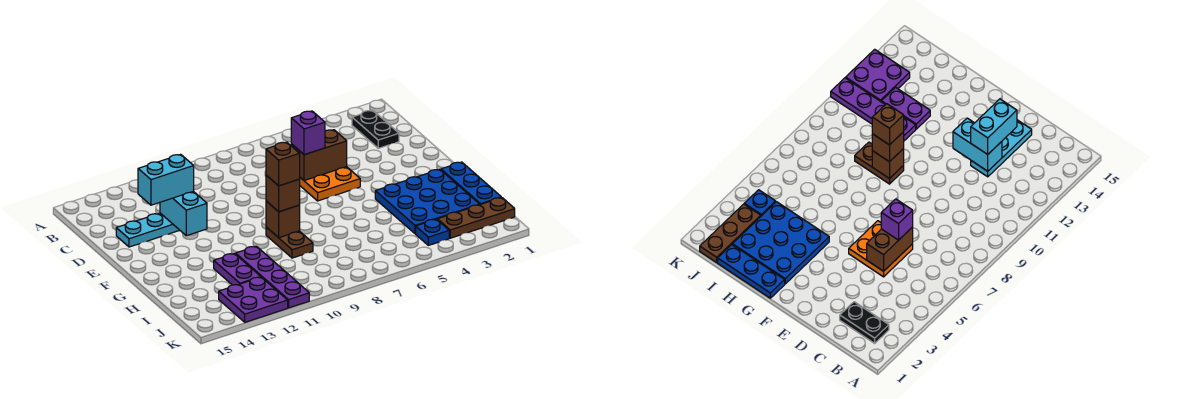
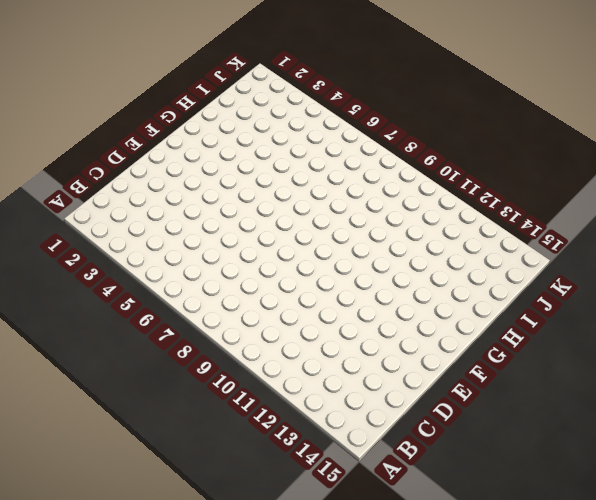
none -> black 1x2 plate [352,110,399,148]
none -> orange 2x2 plate [300,167,360,201]
none -> cyan 1x3 plate [116,213,180,247]

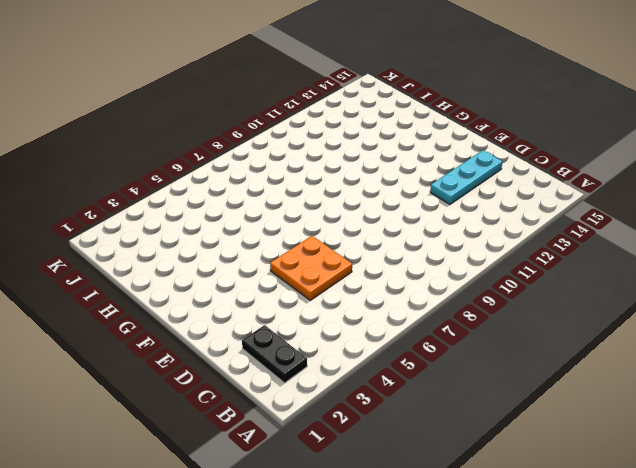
none -> blue 1x3 plate [441,162,501,205]
none -> blue 3x3 plate [375,169,480,234]
none -> brown 1x2 plate [266,227,313,258]

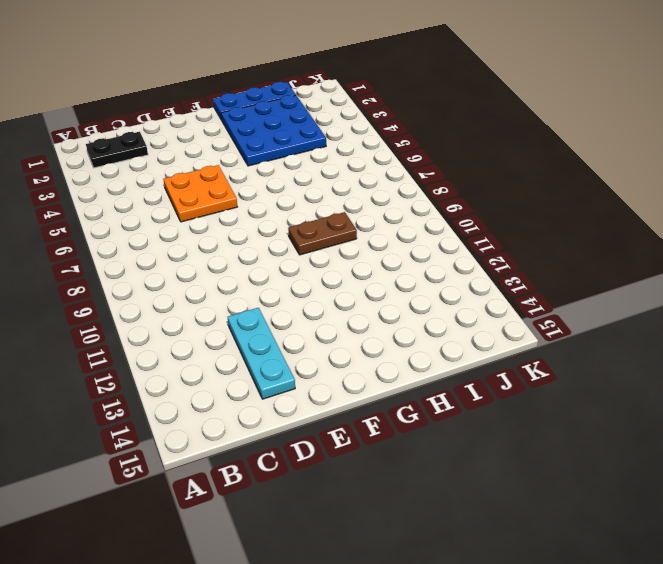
none -> purple 1x4 plate [236,246,309,308]
none -> purple 1x2 plate [214,254,260,285]
none -> brown 1x3 plate [437,198,515,238]

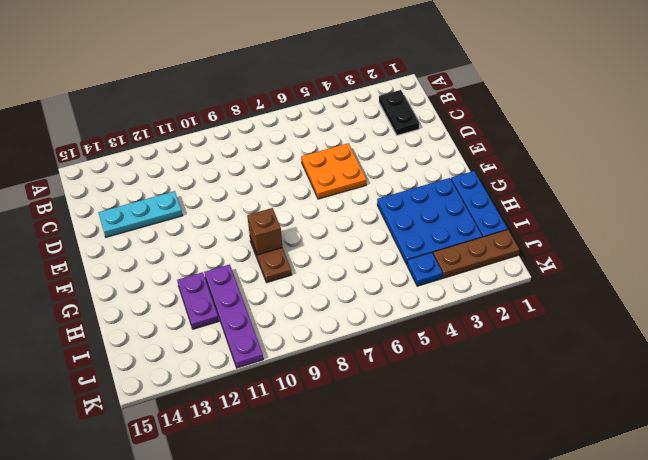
none -> purple 2x2 plate [219,277,288,322]
none -> brown 1x2 brick [291,130,347,181]
none -> cyan 1x2 brick [160,191,207,236]

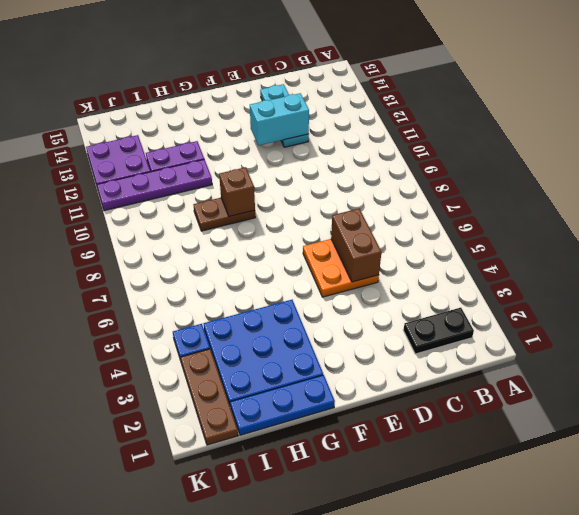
none -> purple 1x1 brick [291,111,325,155]
none -> cyan 1x2 brick [138,154,194,205]
none -> brown 1x1 brick [266,175,300,212]

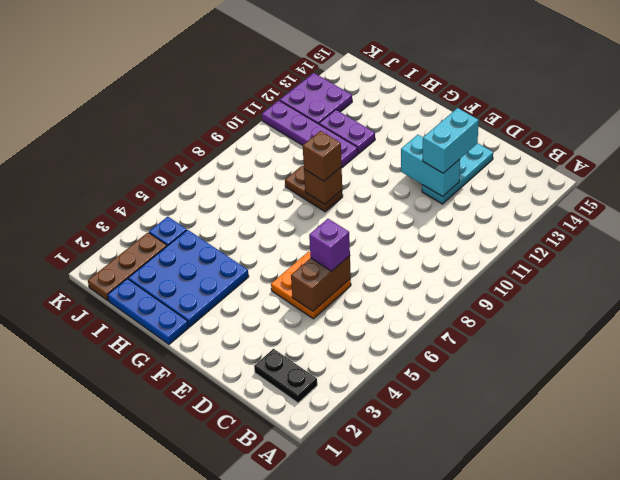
none -> brown 1x1 brick [266,142,300,186]

